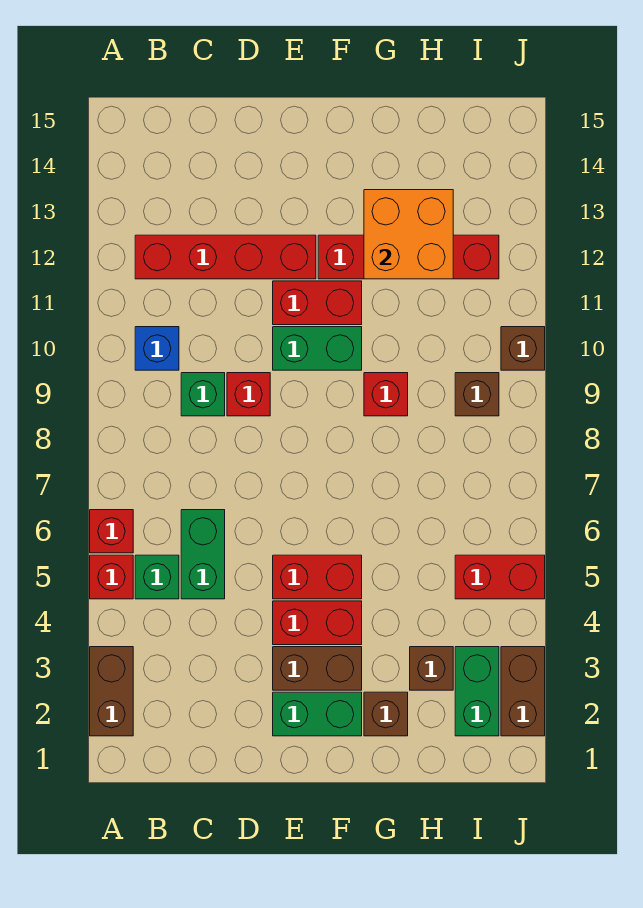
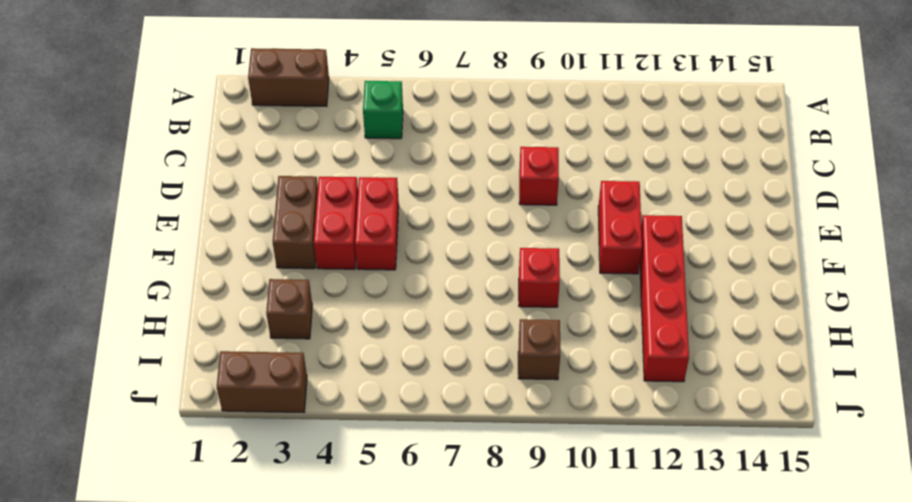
none -> red 1x1 brick [90,555,133,599]
none -> red 1x1 brick [90,510,133,553]
none -> blue 1x1 brick [135,327,179,370]

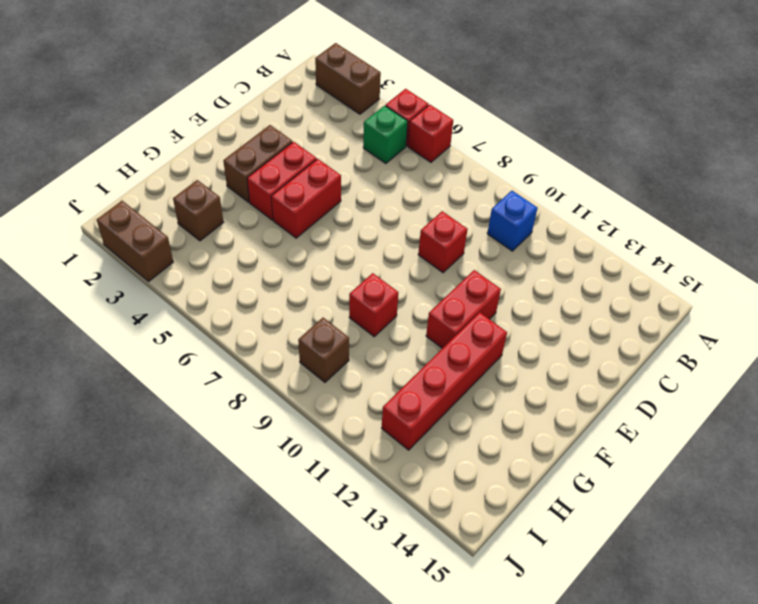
none -> red 1x4 brick [135,235,316,279]
none -> green 1x2 brick [181,510,225,599]
none -> green 1x1 brick [181,373,225,416]

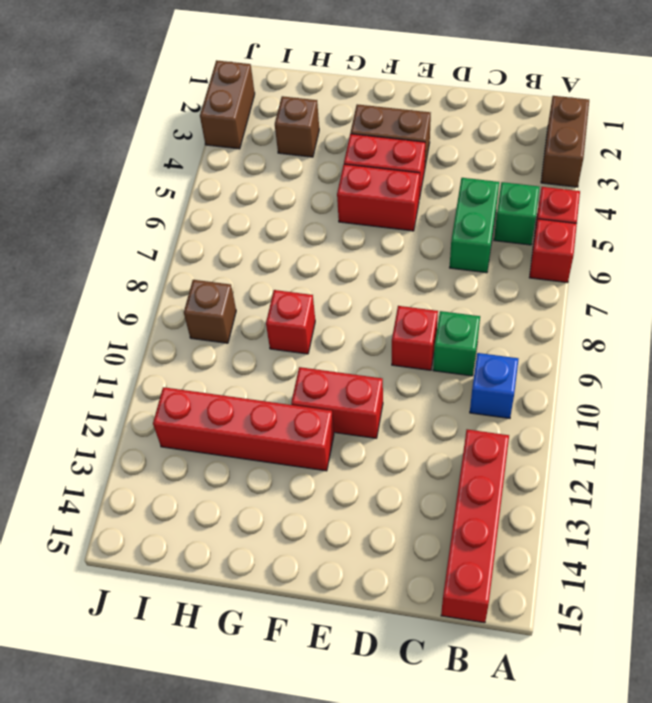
red 1x4 brick [441,429,509,623] -> red 1x4 brick turned to [135,235,316,279]
none -> green 1x2 brick [273,692,362,736]
none -> green 1x2 brick [273,327,362,370]
none -> brown 1x1 brick [364,692,408,736]

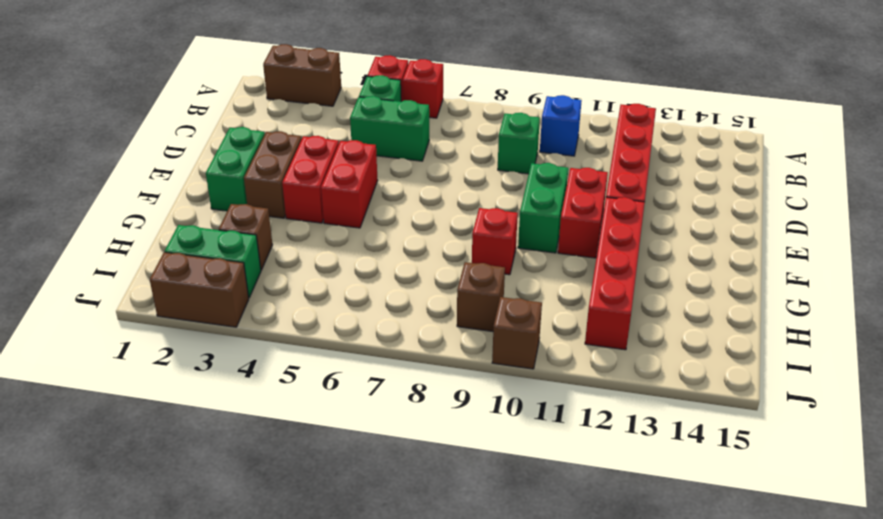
none -> red 1x1 brick [227,373,270,416]
none -> brown 1x1 brick [364,692,408,736]
none -> red 1x2 brick [455,555,545,599]

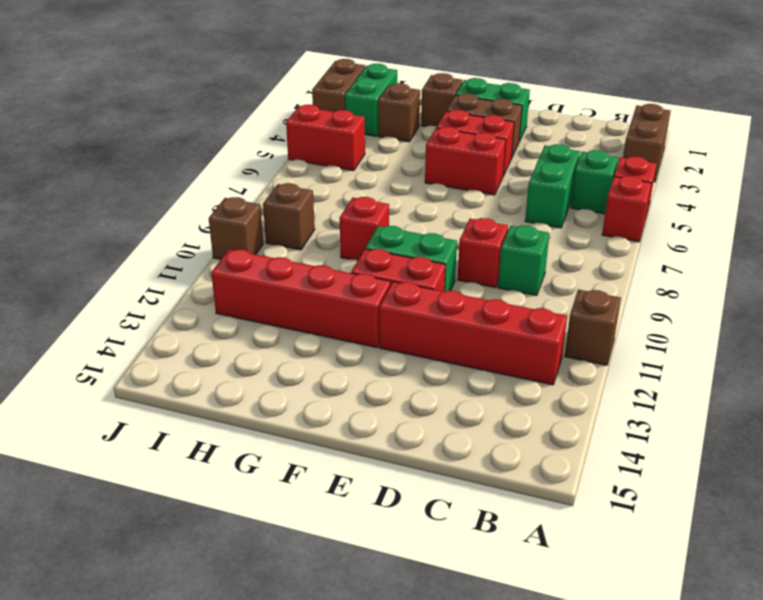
brown 1x1 brick [565,290,621,365] -> none
none -> blue 1x1 brick [135,327,179,370]
none -> orange 2x2 brick [364,190,453,279]

